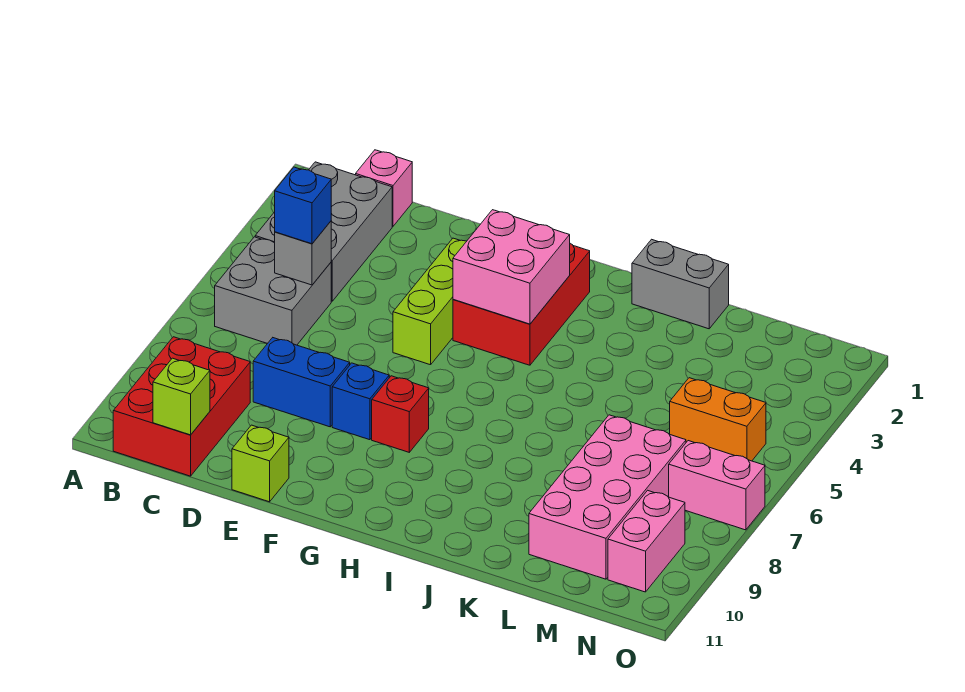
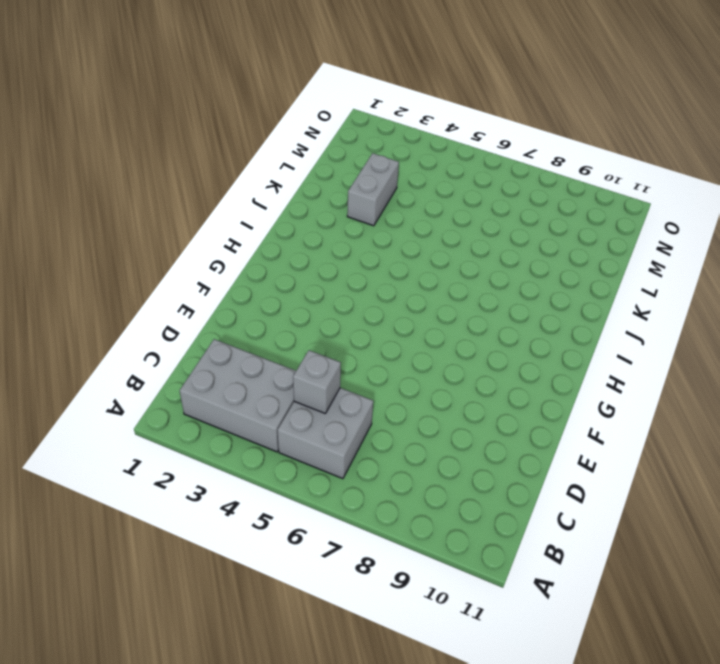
grey 1x2 brick [347,153,399,226] -> grey 1x2 brick moved to [632,239,729,329]
none -> red 2x3 brick [113,337,250,476]
none -> pink 1x1 brick [356,150,412,226]
none -> blue 1x2 brick [253,338,350,427]

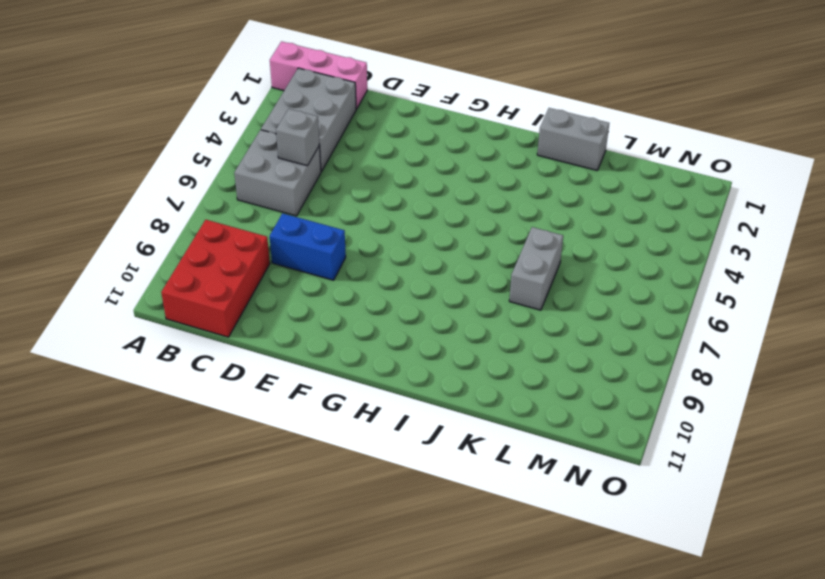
pink 1x3 brick [270,41,367,109] -> pink 1x1 brick [356,150,412,226]
grey 1x2 brick [509,227,563,310] -> none
none -> lime 1x1 brick [232,425,289,502]
none -> lime 1x3 brick [393,238,467,365]
none -> blue 1x1 brick [332,363,389,440]

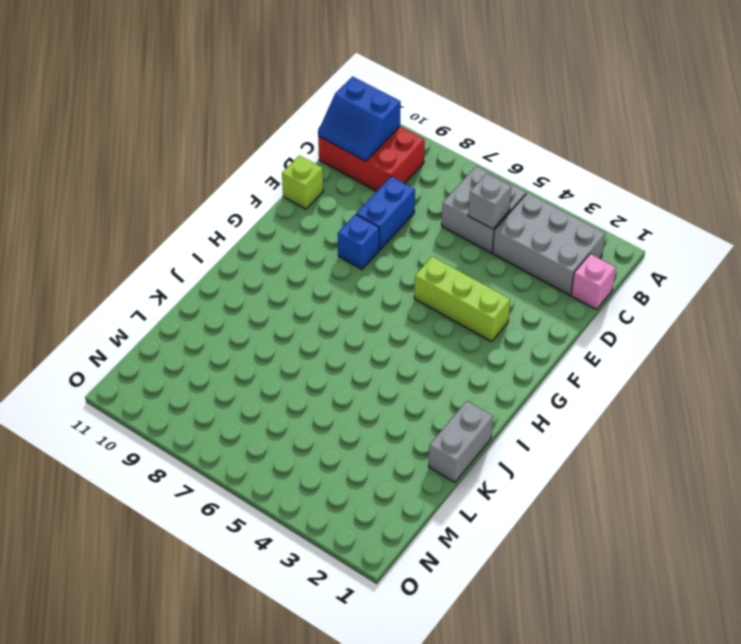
blue 2x2 slope [318,76,401,161] -> lime 1x1 brick [153,358,210,435]
none -> red 2x3 brick [453,244,590,365]
none -> red 1x1 brick [372,376,429,452]
none -> pink 2x4 brick [529,415,686,579]

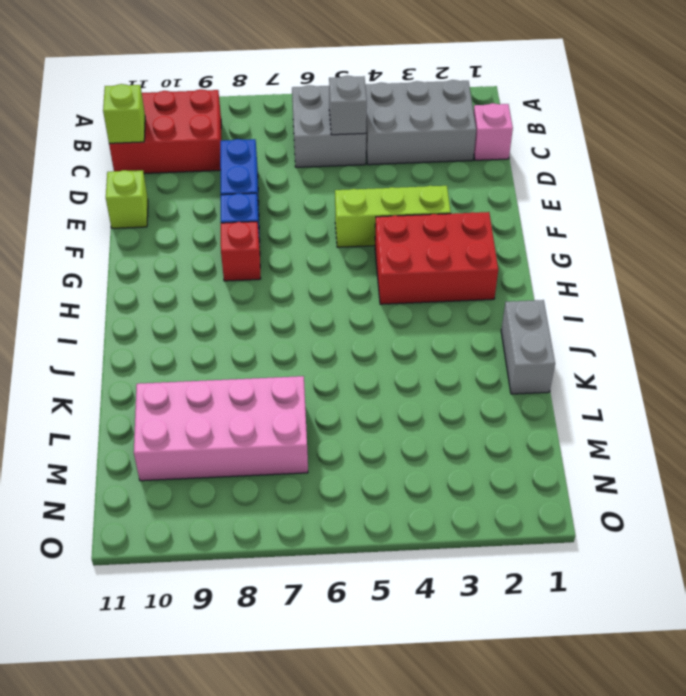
none -> orange 1x2 brick [670,378,766,461]
none -> pink 1x2 brick [669,441,765,530]
none -> pink 1x2 brick [608,490,685,592]

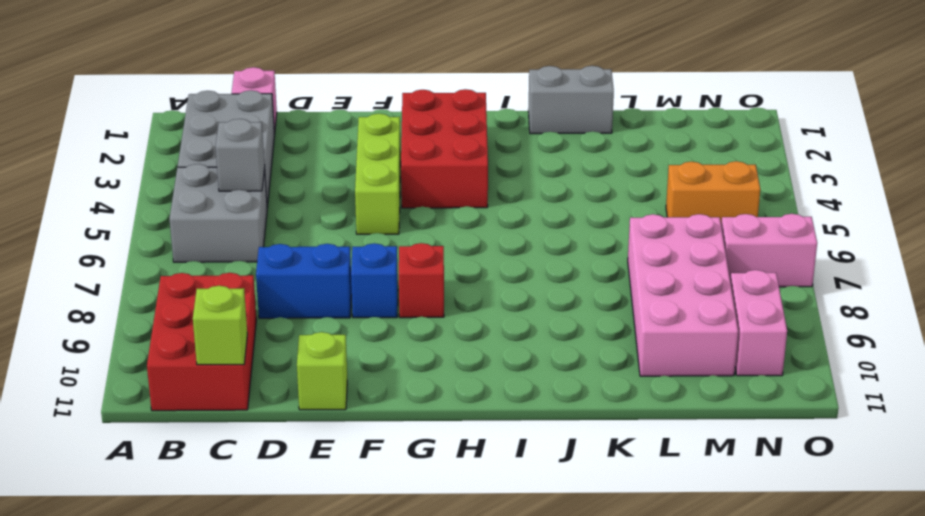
none -> pink 2x2 brick [453,210,570,324]
none -> blue 1x1 brick [275,167,331,244]

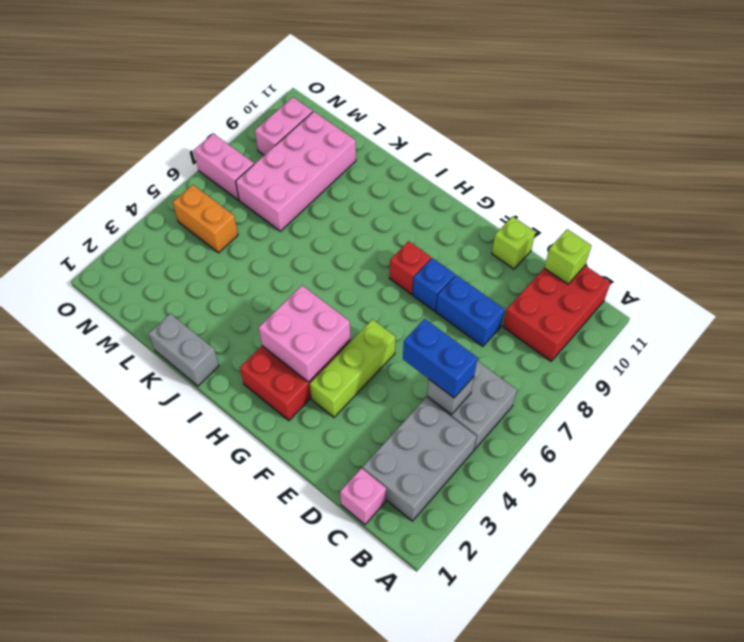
blue 1x2 brick [403,319,478,398] -> blue 1x1 brick [275,167,331,244]

